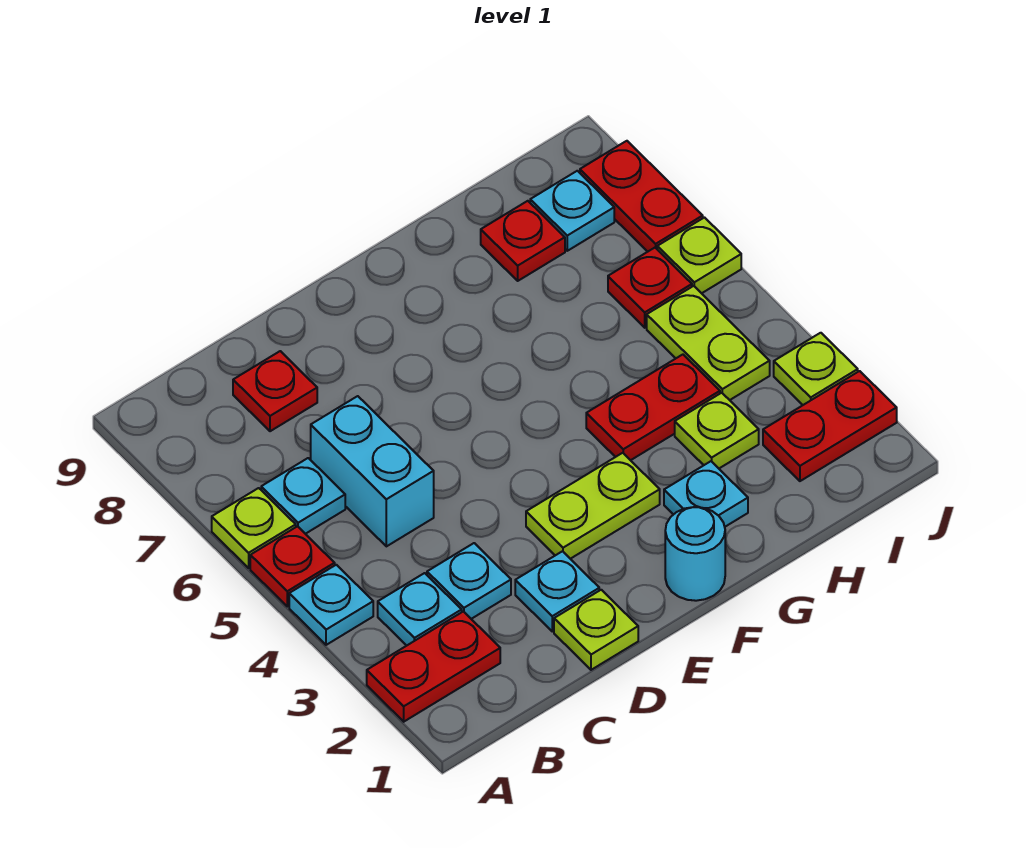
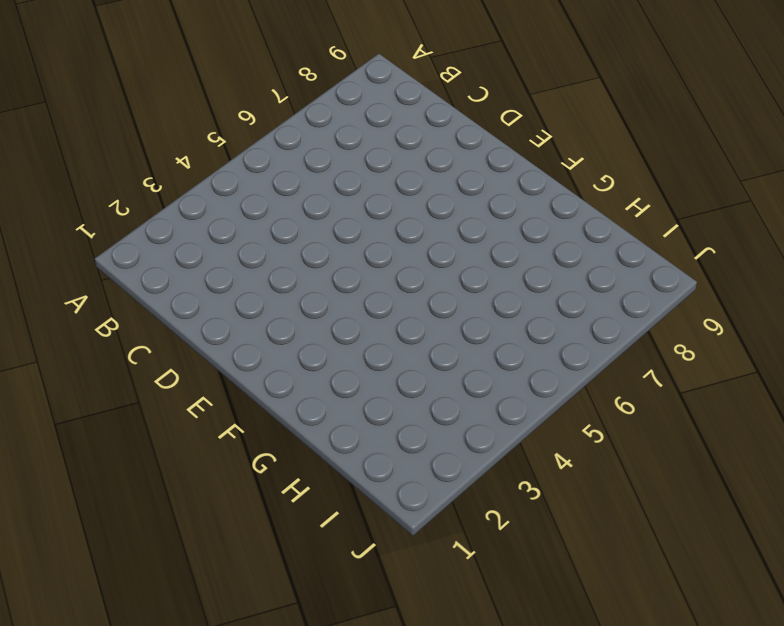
none -> red 1x2 plate [367,611,500,722]
none -> cyan 1x1 plate [289,565,373,645]
none -> red 1x1 plate [250,526,335,606]

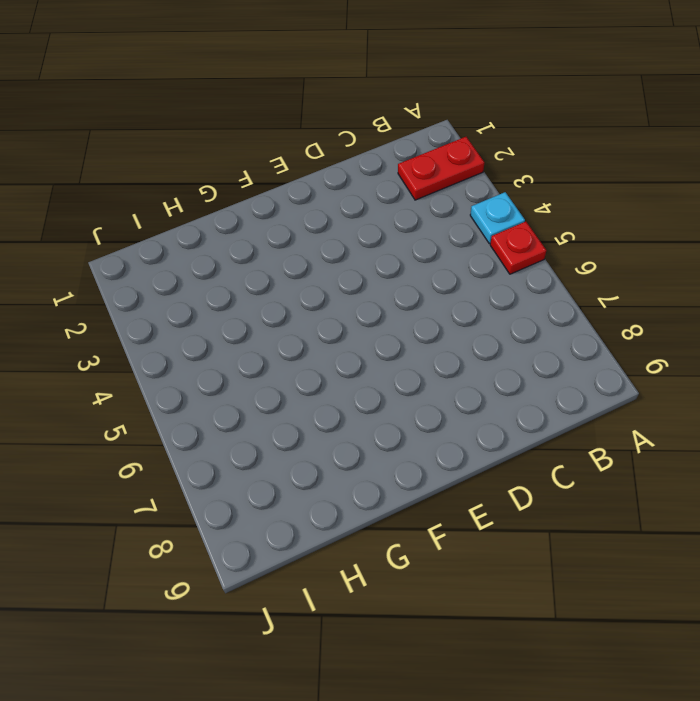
none -> lime 1x1 plate [212,488,296,568]
none -> cyan 1x1 plate [378,573,462,646]
none -> cyan 1x1 plate [261,458,345,534]

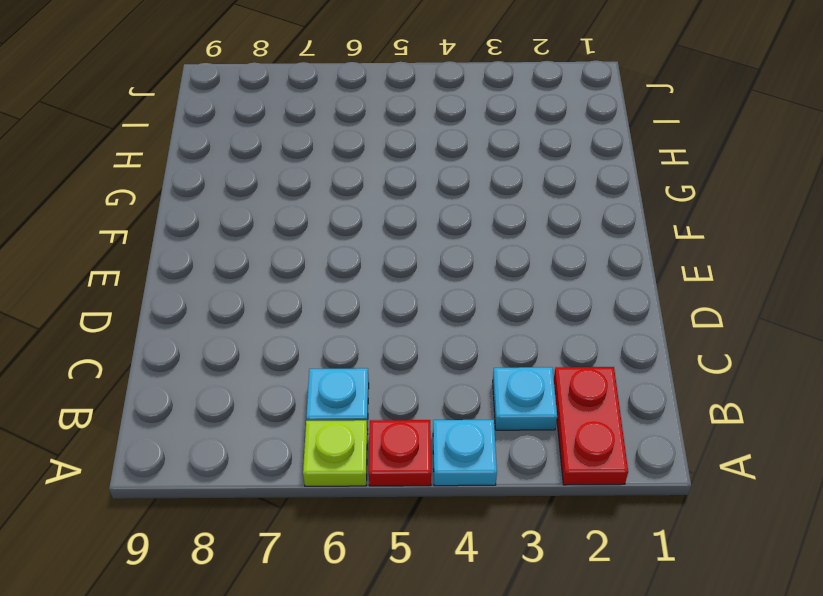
none -> cyan 1x1 plate [427,543,511,619]
none -> cyan 1x2 brick [311,396,434,546]
none -> red 1x1 plate [233,351,317,431]

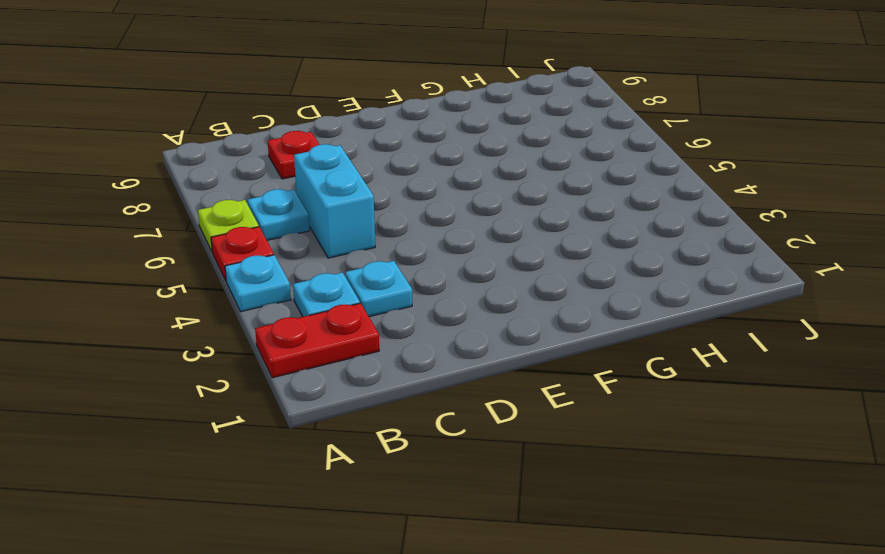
none -> lime 1x1 plate [554,590,638,670]
none -> cyan 1x1 plate [515,551,599,631]
none -> lime 1x2 plate [526,453,660,559]

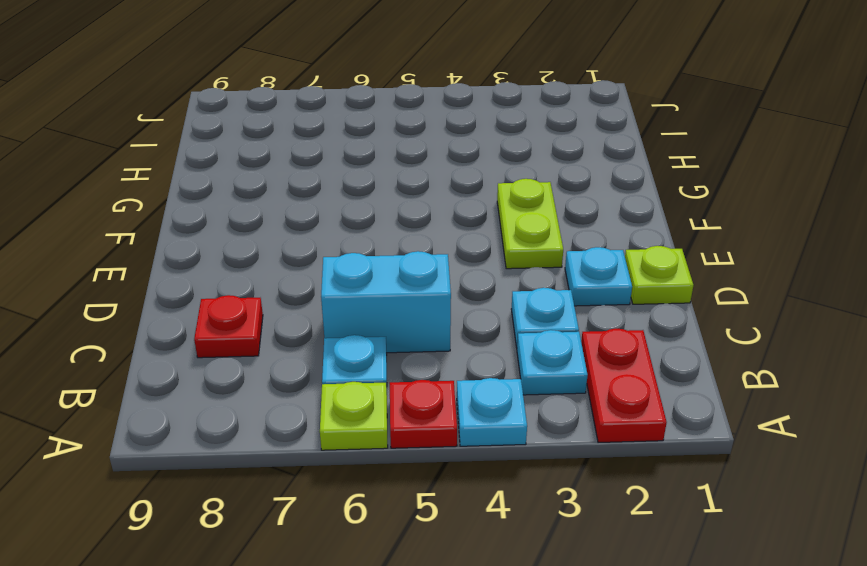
none -> cyan 1x1 round brick [665,507,725,601]
none -> cyan 1x1 plate [664,461,748,527]
none -> red 1x2 plate [586,355,720,460]

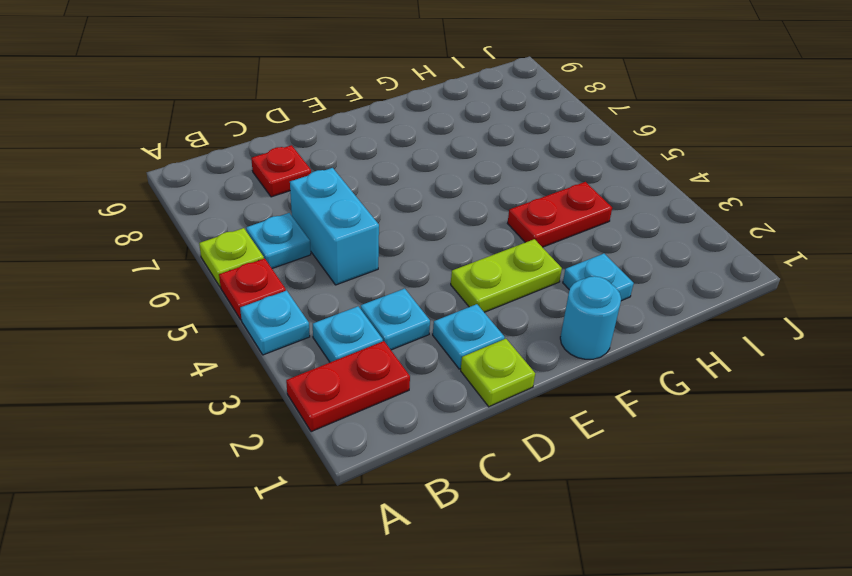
none -> lime 1x1 plate [675,393,759,468]
none -> red 1x1 plate [481,201,565,281]
none -> red 1x2 plate [763,371,897,481]

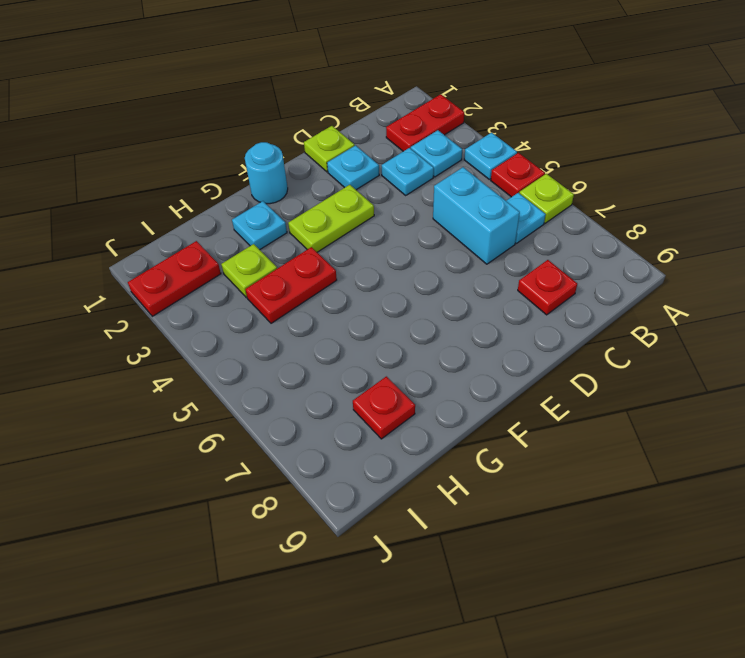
none -> lime 1x2 plate [647,286,770,400]
none -> red 1x1 plate [608,248,692,328]
none -> cyan 1x1 plate [530,171,614,251]

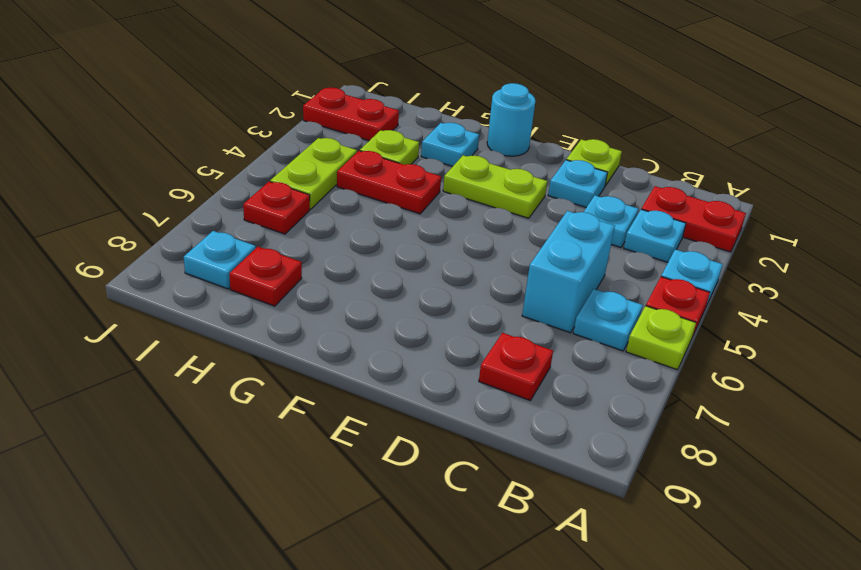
none -> lime 1x1 plate [774,333,858,405]
none -> lime 1x1 plate [657,218,741,293]
none -> red 1x2 plate [580,141,703,252]

